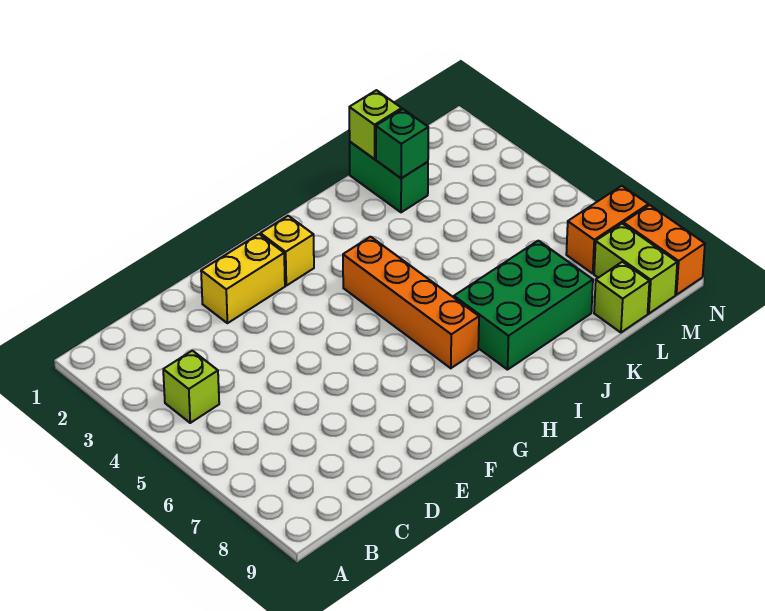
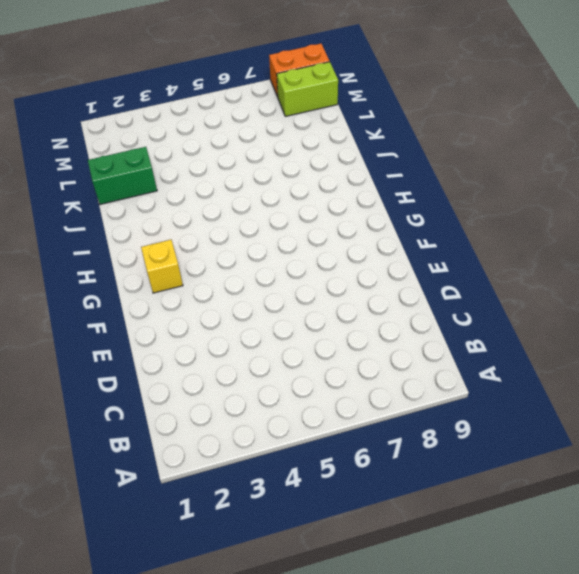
none -> lime 1x1 brick [163,351,219,423]
none -> yellow 1x2 brick [201,234,285,323]
none -> orange 1x4 brick [343,237,479,368]

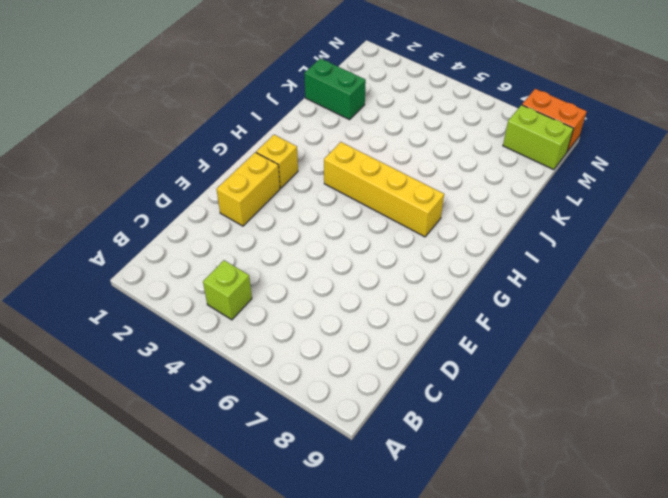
yellow 1x4 brick [324,142,444,237] -> orange 1x4 brick [343,237,479,368]
none -> green 2x3 brick [454,241,593,370]
none -> lime 1x1 brick [594,262,649,332]
none -> orange 1x2 brick [566,186,648,273]

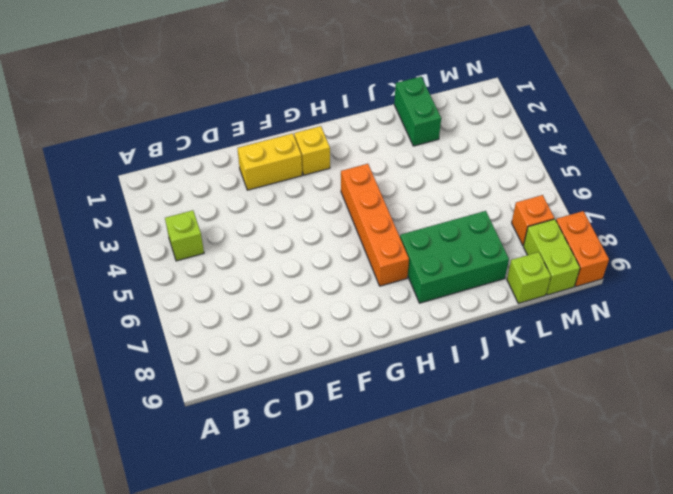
orange 1x1 brick [512,195,554,245] -> orange 1x2 brick [566,186,648,273]
none -> lime 1x1 brick [349,90,402,159]
none -> green 1x1 brick [376,109,428,178]

